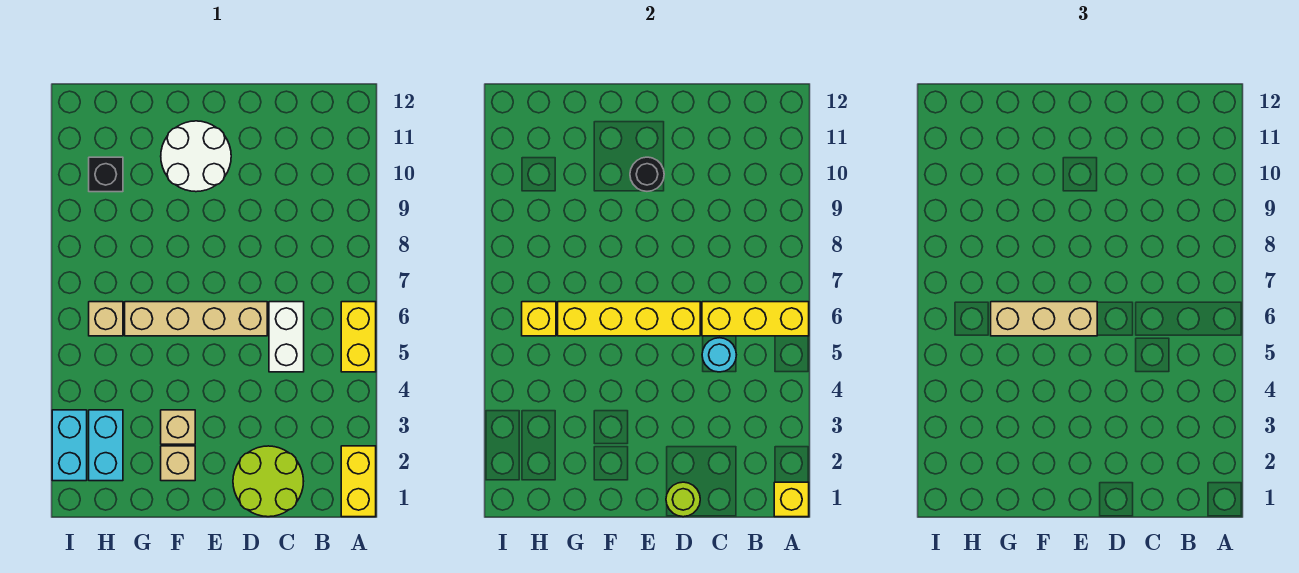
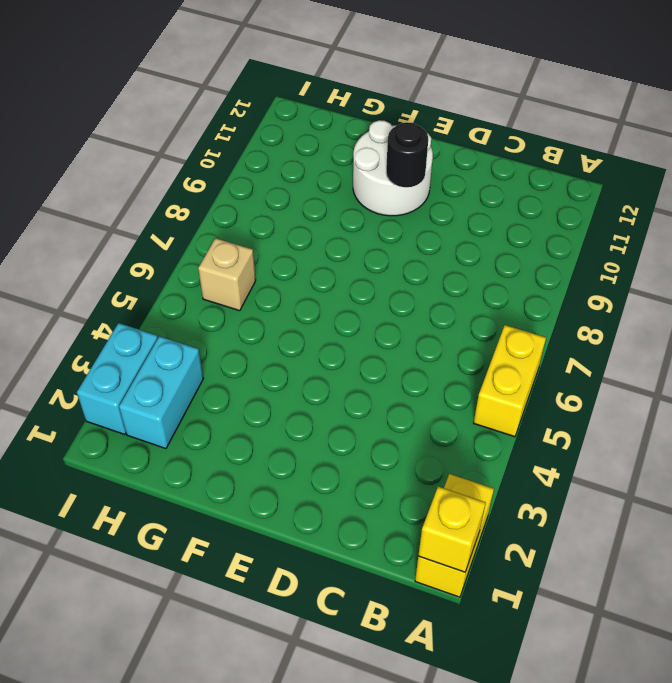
none -> lime 2x2 round brick [233,446,304,517]
none -> white 1x2 brick [269,302,304,372]
none -> tan 1x4 brick [125,302,267,336]

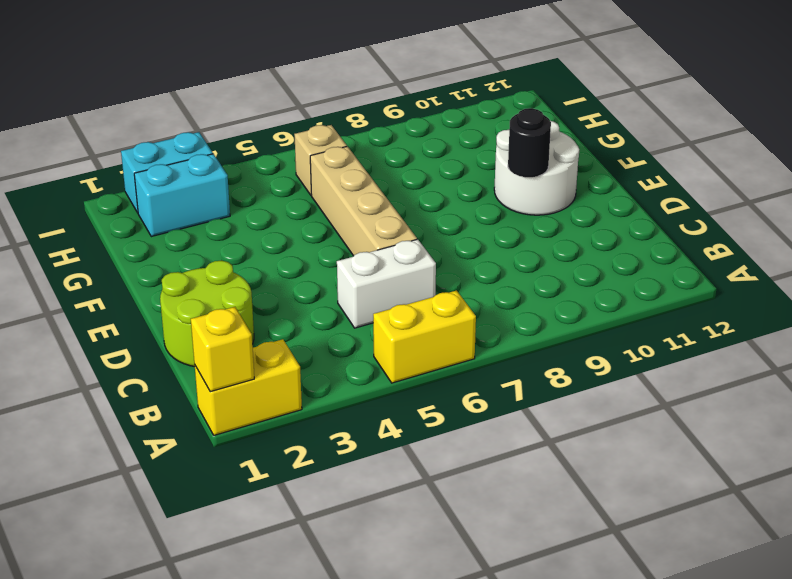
none -> tan 1x1 brick [161,446,195,481]
none -> tan 1x1 brick [161,410,195,444]
none -> black 1x1 brick [89,157,123,192]

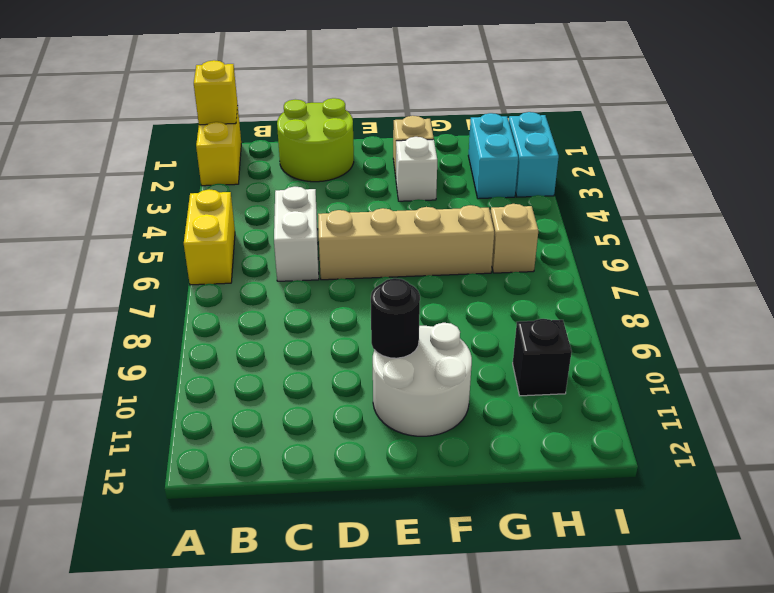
white 1x1 brick [396,137,437,201] -> tan 1x1 brick [161,410,195,444]
none -> yellow 1x3 brick [702,302,809,336]
none -> cyan 1x1 round brick [702,338,736,372]
none -> lime 1x1 round brick [666,482,700,517]

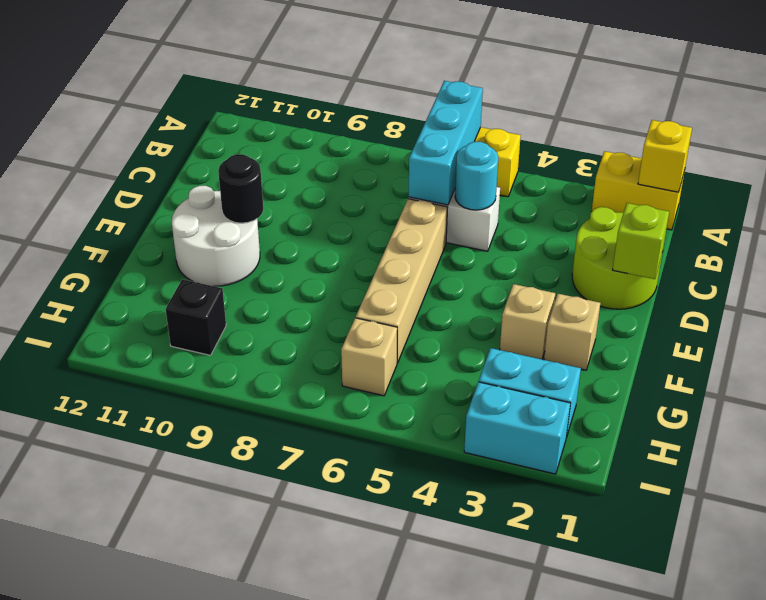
cyan 1x3 brick [409,81,483,205] -> yellow 1x3 brick [702,302,809,336]
lime 1x1 brick [613,203,669,279] -> lime 1x1 round brick [666,482,700,517]
none -> yellow 1x4 brick [558,302,700,336]
none -> yellow 1x1 brick [522,302,556,336]
none -> tan 1x3 brick [991,302,1097,336]

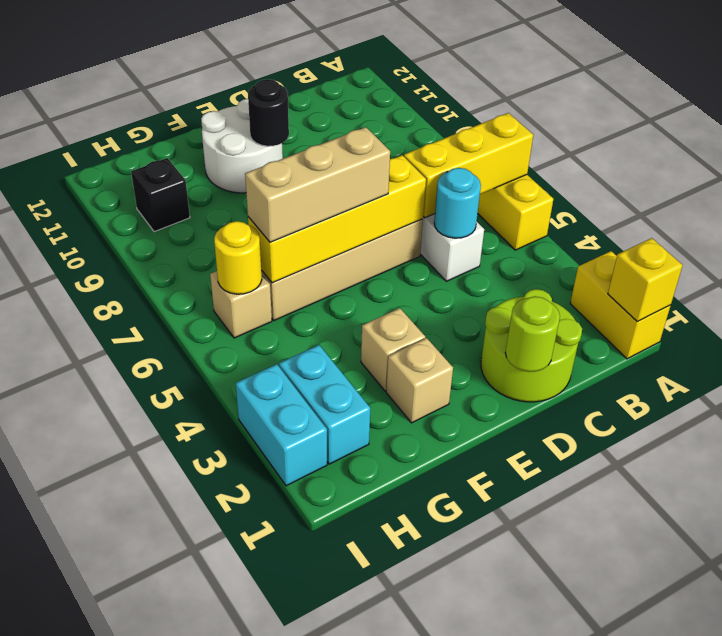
yellow 1x1 round brick [214,221,262,294] -> yellow 1x1 brick [522,302,556,336]

